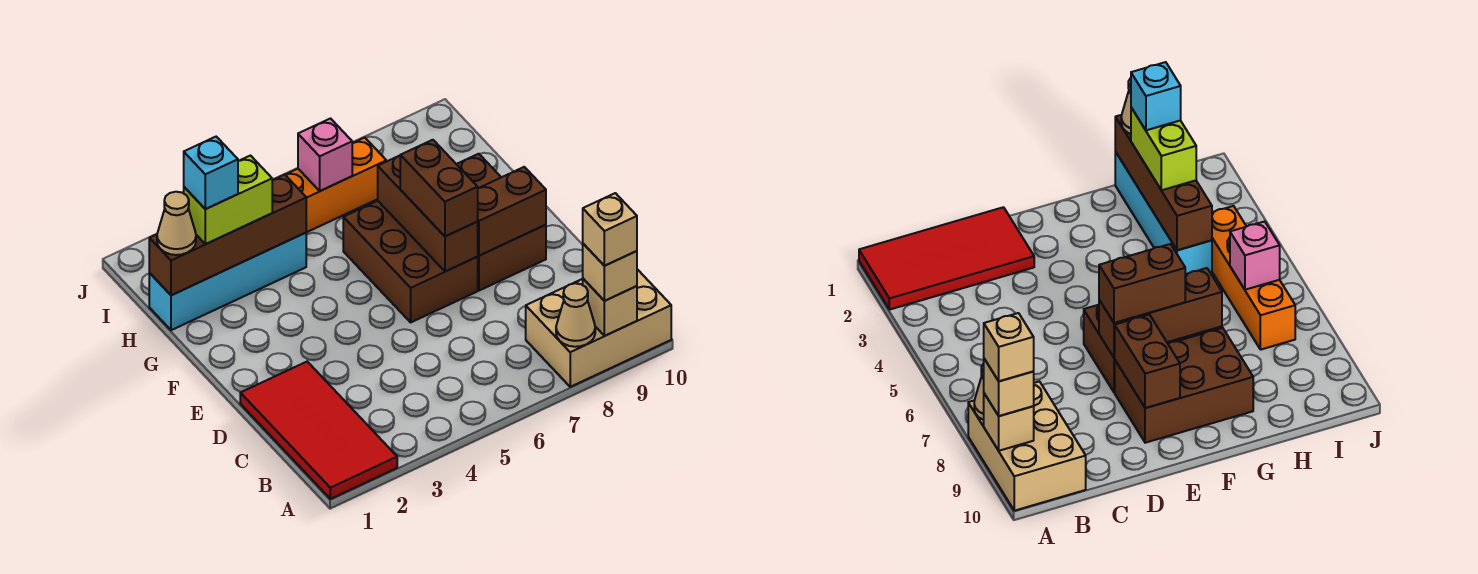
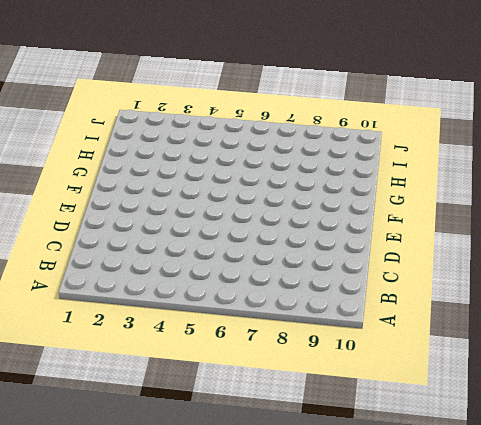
none -> red 2x4 tile [240,362,397,499]
none -> tan 2x3 brick [526,269,671,387]
none -> brown 2x3 brick [343,201,478,322]

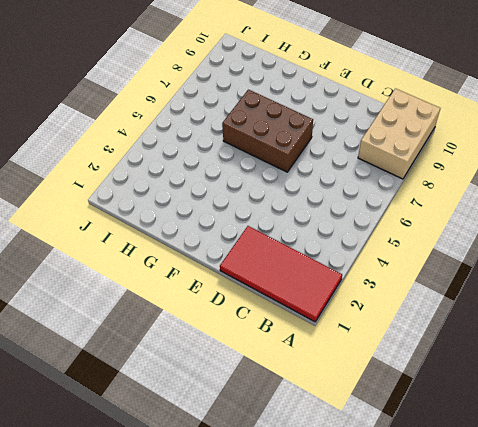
none -> brown 2x3 brick [457,154,546,291]
none -> cyan 1x4 brick [149,233,306,330]
none -> orange 1x4 brick [286,138,386,232]

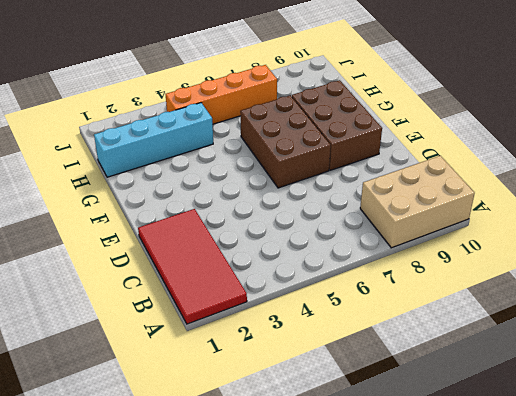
none -> tan 1x1 cone [556,283,595,347]
none -> tan 1x1 brick [583,279,637,336]
none -> brown 1x3 brick [378,156,478,272]

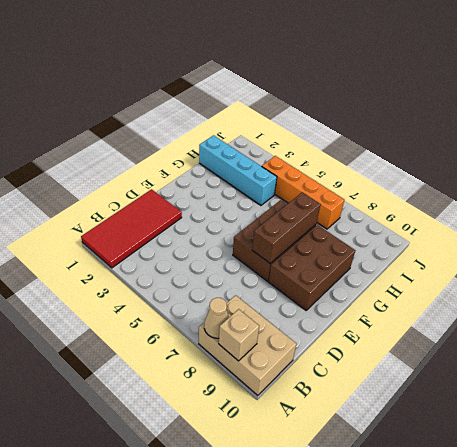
none -> brown 1x2 brick [477,167,546,256]
none -> brown 1x4 brick [149,175,306,295]
none -> pink 1x1 brick [298,119,352,191]

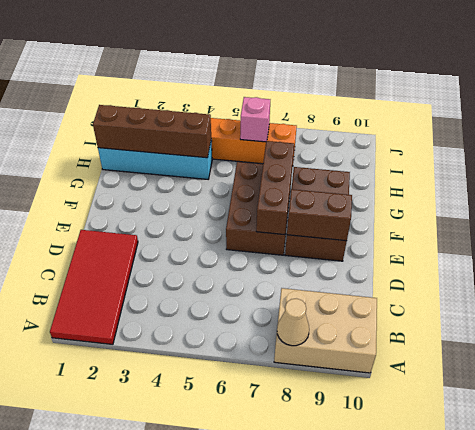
none -> tan 1x1 brick [583,279,637,336]
none -> tan 1x1 brick [583,244,637,301]
none -> brown 1x2 brick [400,140,478,236]

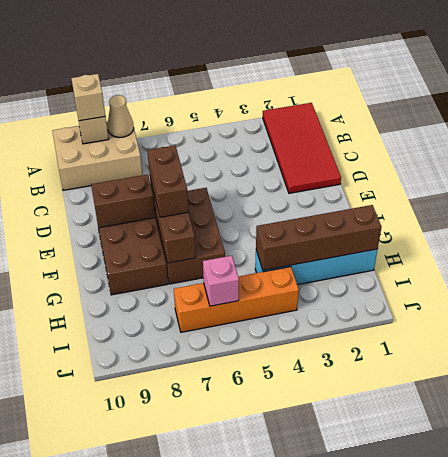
none -> tan 1x1 cone [157,192,196,255]
none -> lime 1x2 brick [184,156,272,244]
none -> tan 1x1 brick [583,193,637,266]

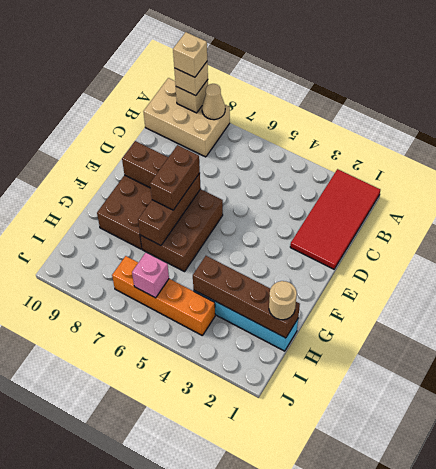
tan 1x1 round brick [269,281,297,320] -> tan 1x1 cone [157,192,196,255]
none -> lime 1x2 brick [184,156,272,244]
none -> cyan 1x1 brick [184,137,238,209]

